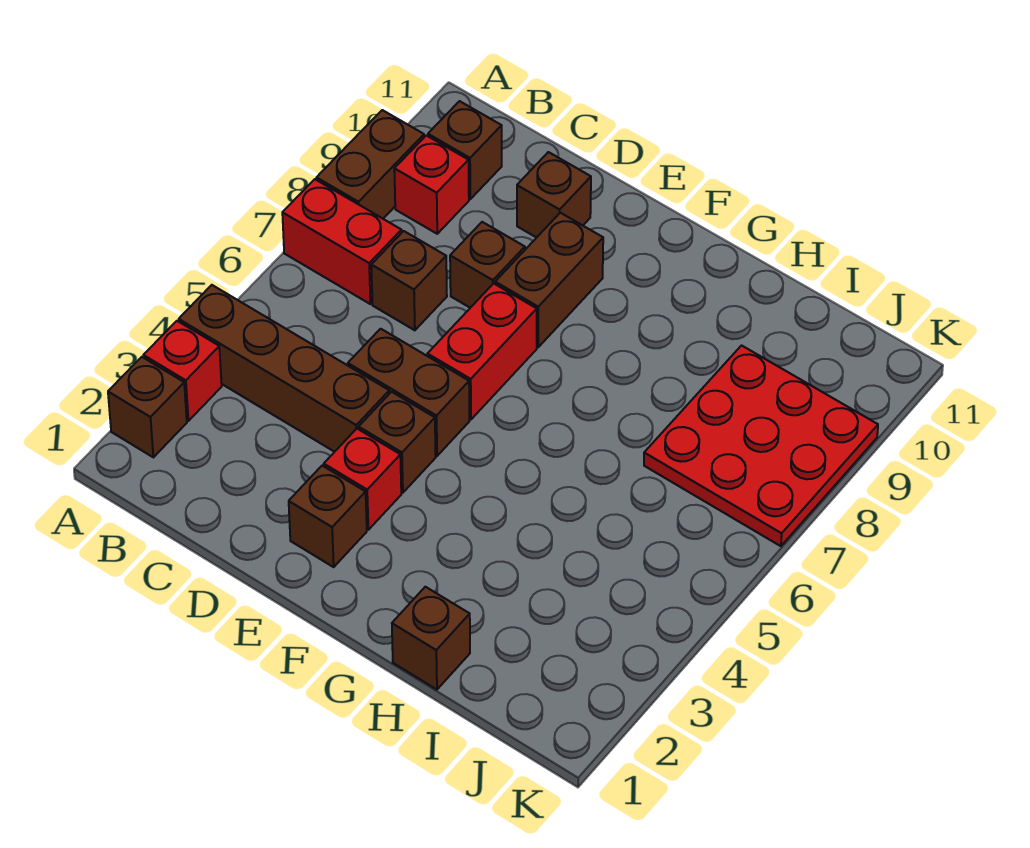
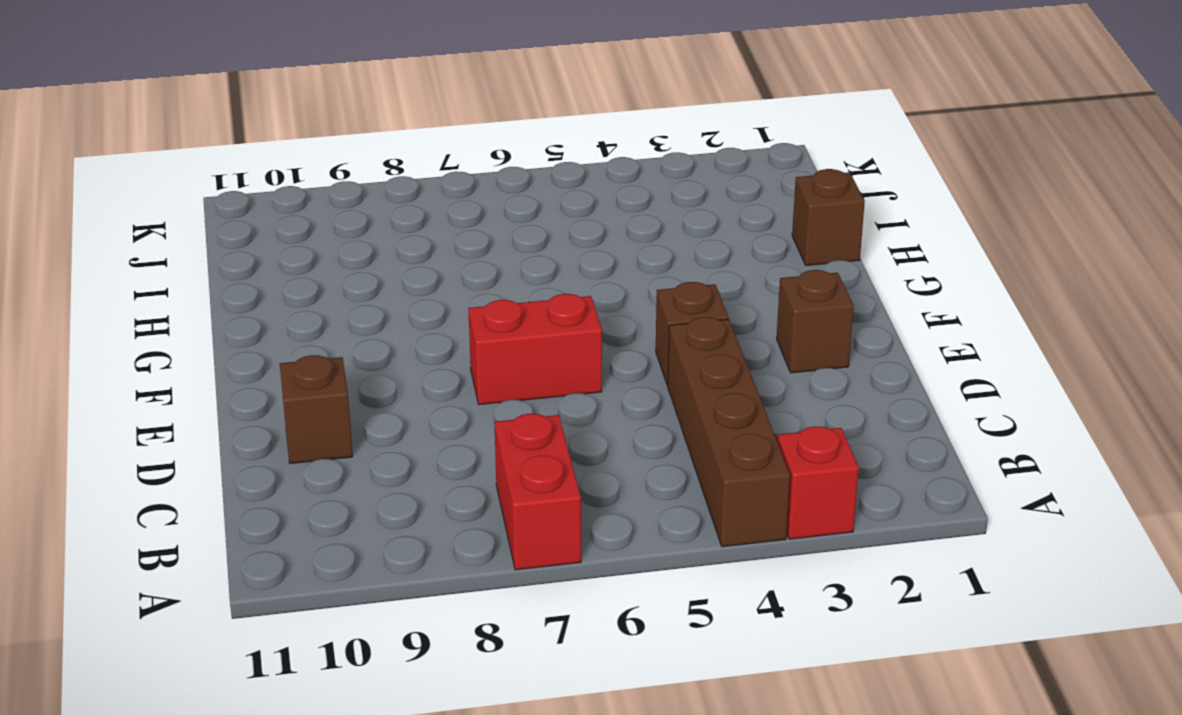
none -> brown 1x1 brick [108,357,187,457]
none -> brown 1x2 brick [316,110,424,219]
none -> red 1x1 brick [394,135,469,234]

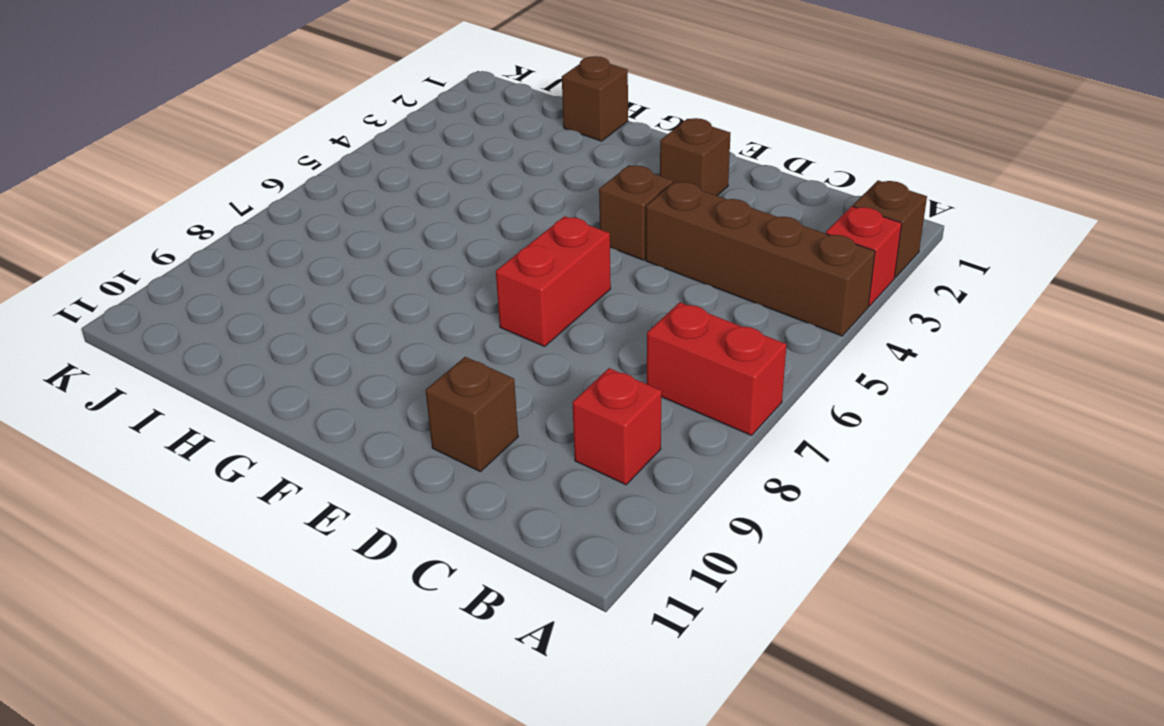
none -> brown 1x2 brick [316,110,424,219]
none -> brown 1x1 brick [428,101,502,199]
none -> brown 1x1 brick [371,231,447,330]

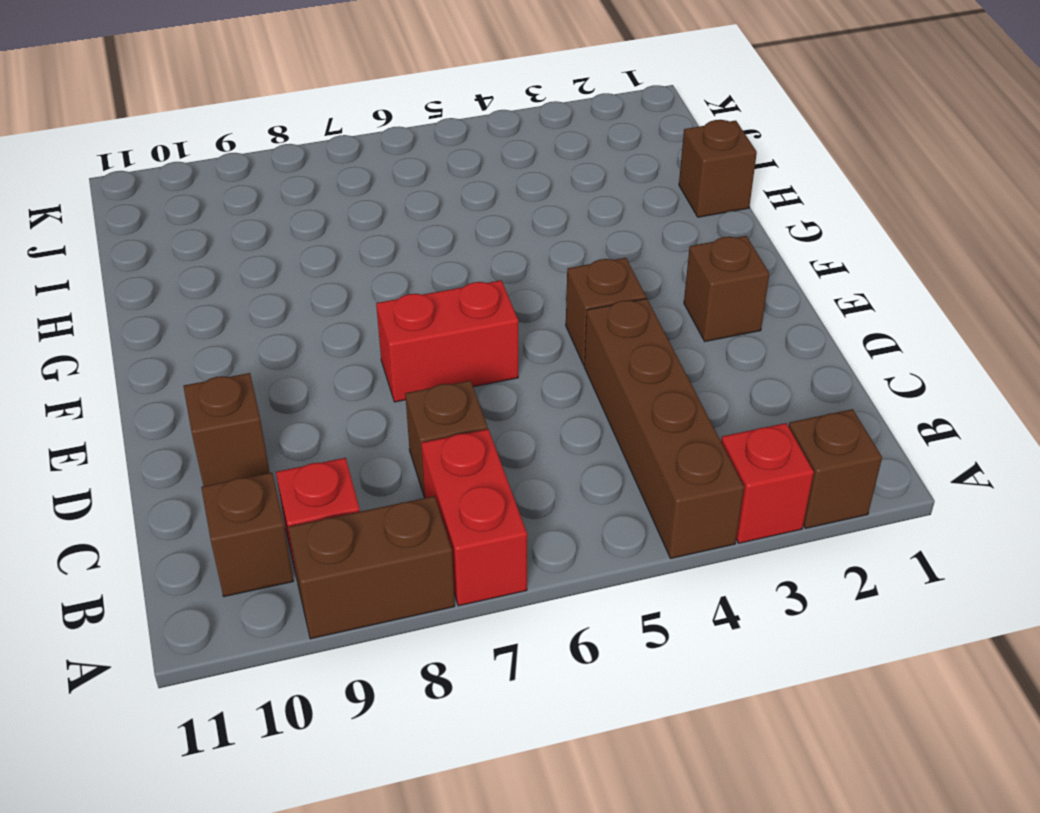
none -> brown 1x2 brick [348,329,469,456]
none -> brown 1x1 brick [450,222,525,308]
none -> red 1x1 brick [324,429,401,530]

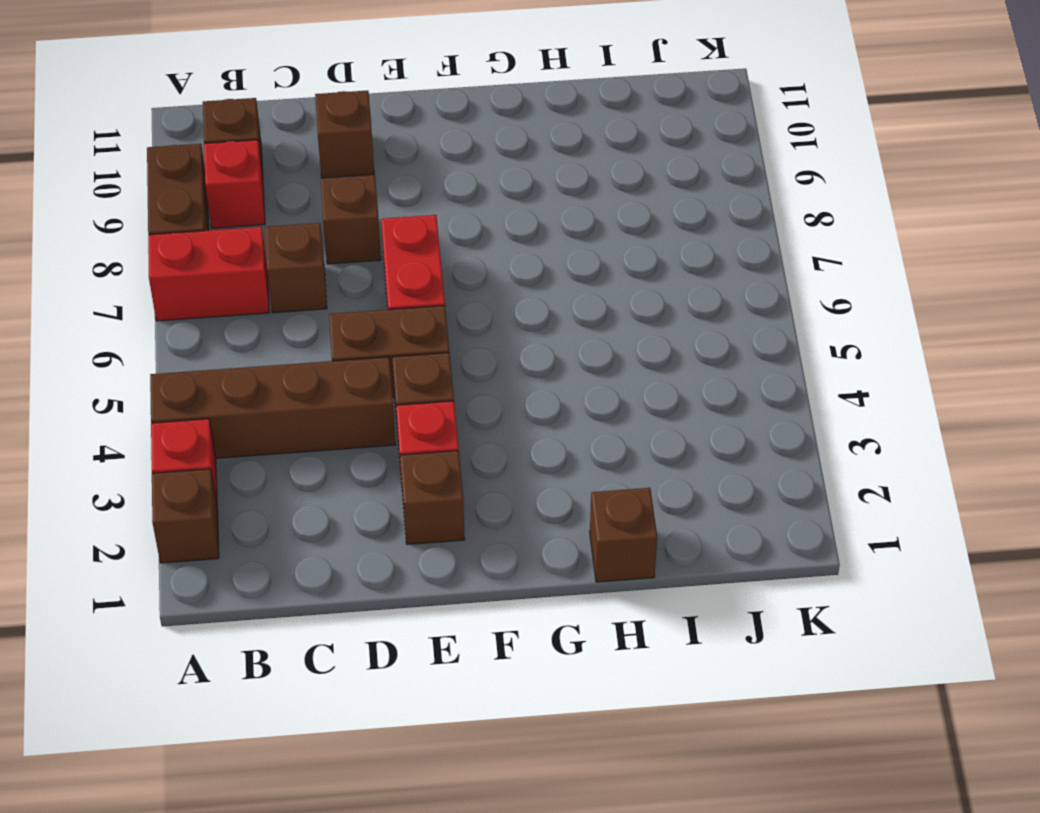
none -> brown 1x2 brick [495,213,603,347]
none -> red 3x3 plate [644,346,878,546]

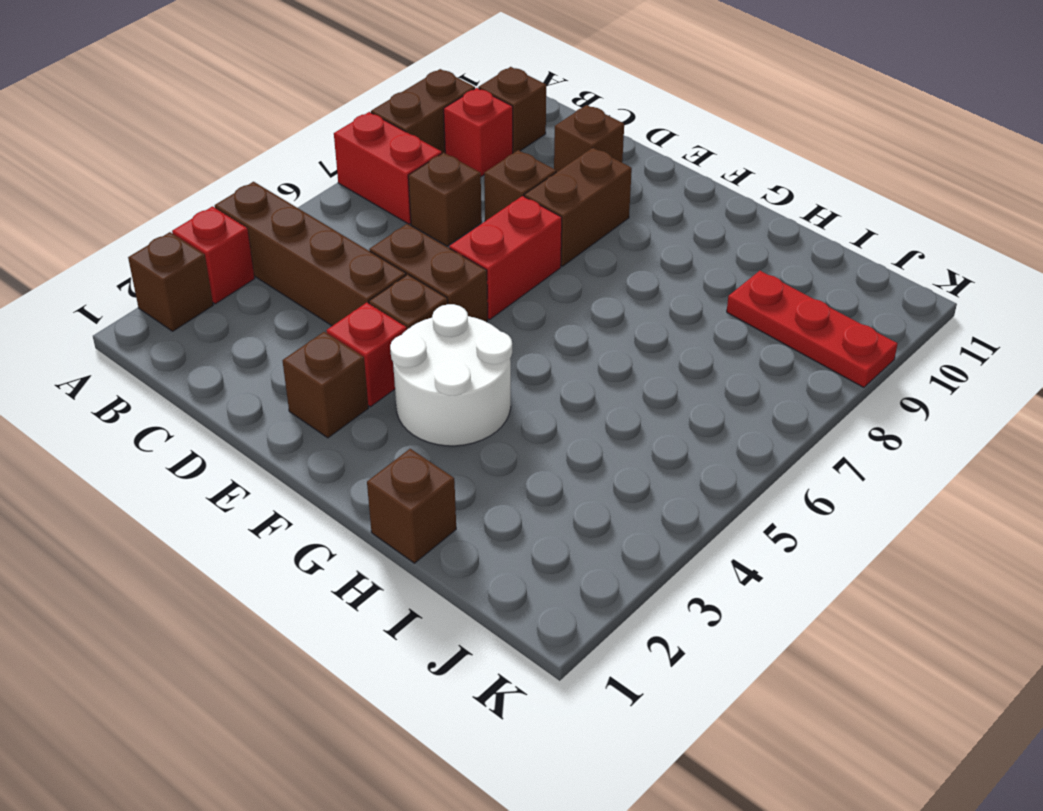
white 2x2 round brick [390,304,512,446] -> none
red 1x3 plate [727,271,897,387] -> red 3x3 plate [644,346,878,546]

